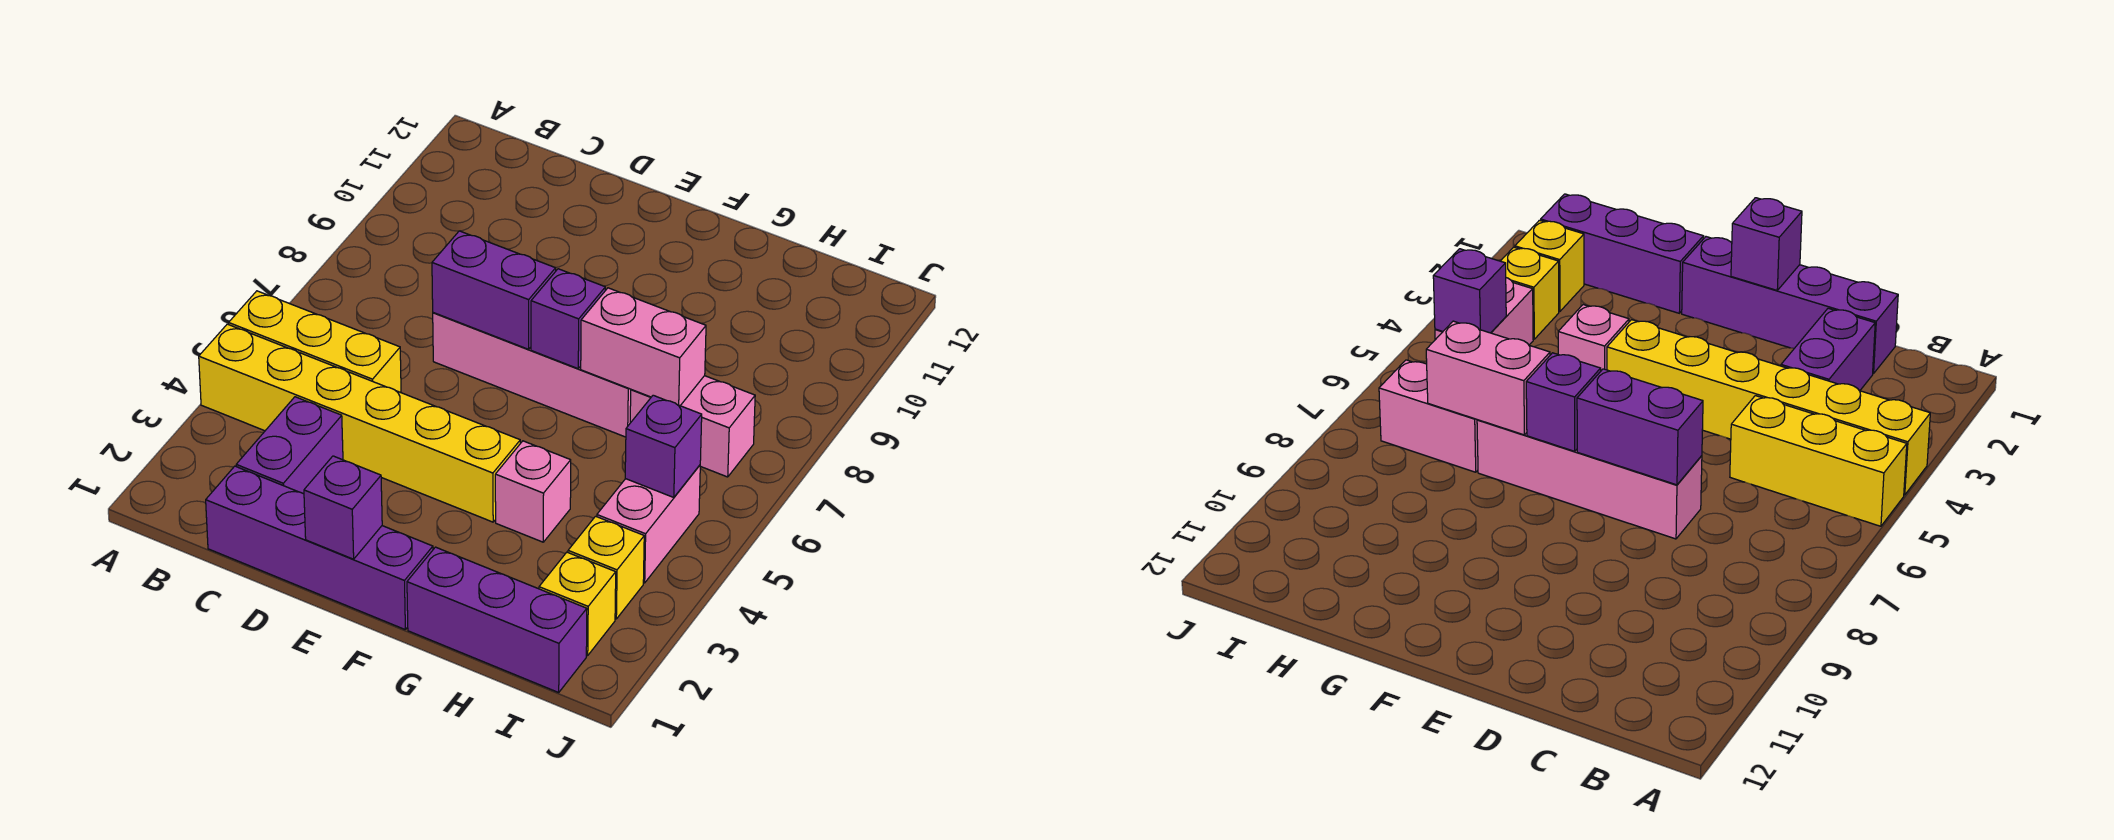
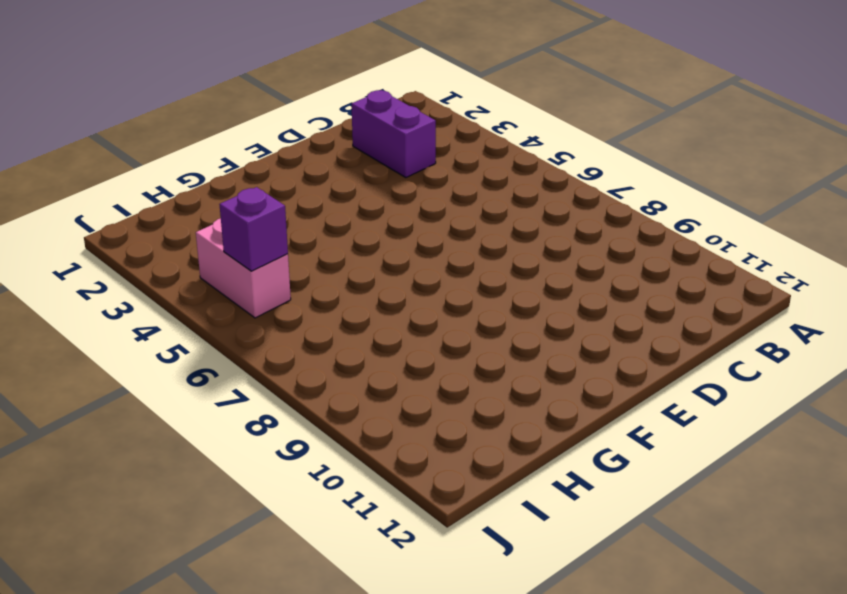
none -> yellow 1x6 brick [199,324,520,522]
none -> yellow 1x3 brick [229,291,401,393]
none -> purple 1x4 brick [206,466,433,629]

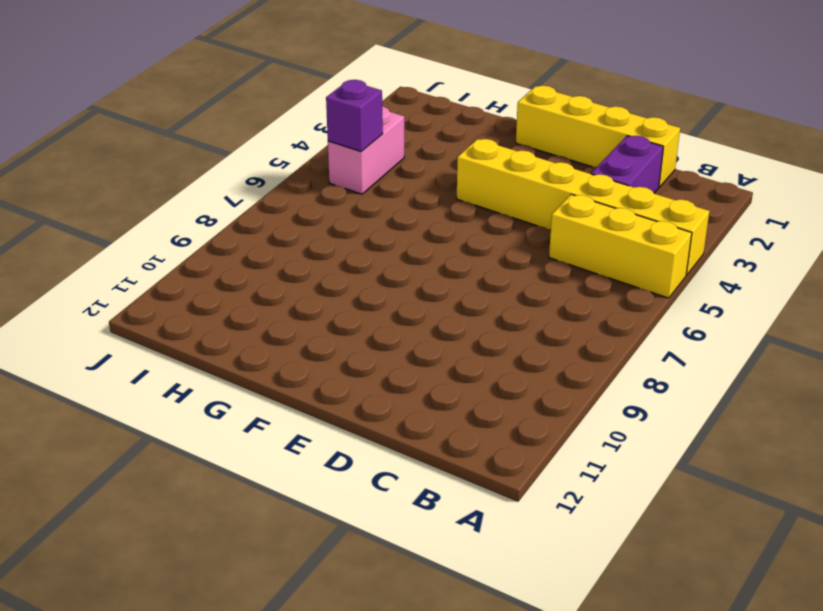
yellow 1x4 brick [516,86,680,187] -> purple 1x4 brick [206,466,433,629]
none -> pink 1x4 brick [433,313,631,437]
none -> purple 1x3 brick [407,547,587,692]
none -> pink 1x1 brick [495,441,571,542]

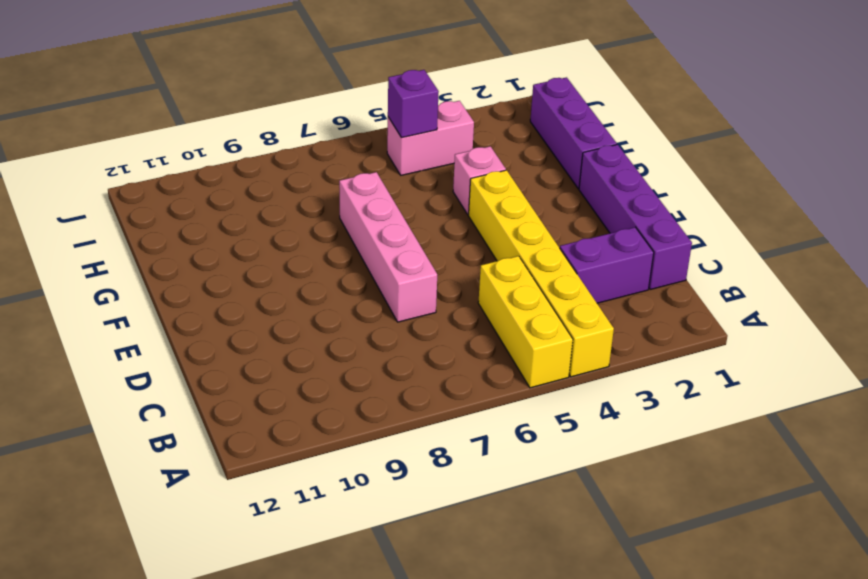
none -> pink 1x2 brick [630,376,755,477]
none -> yellow 1x1 brick [539,552,616,655]
none -> yellow 1x1 brick [568,516,644,619]

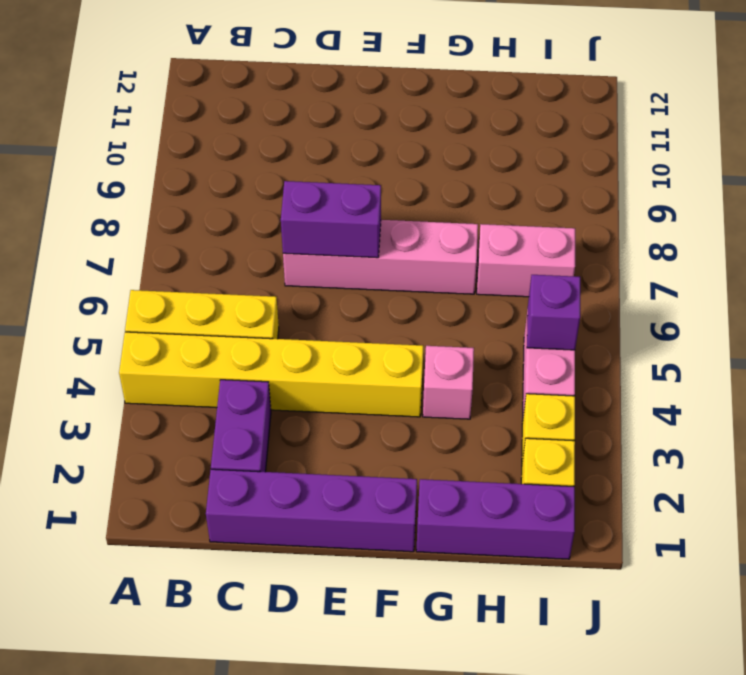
none -> purple 1x1 brick [304,456,382,559]
none -> purple 1x1 brick [531,269,605,369]
none -> pink 1x2 brick [581,288,706,406]

